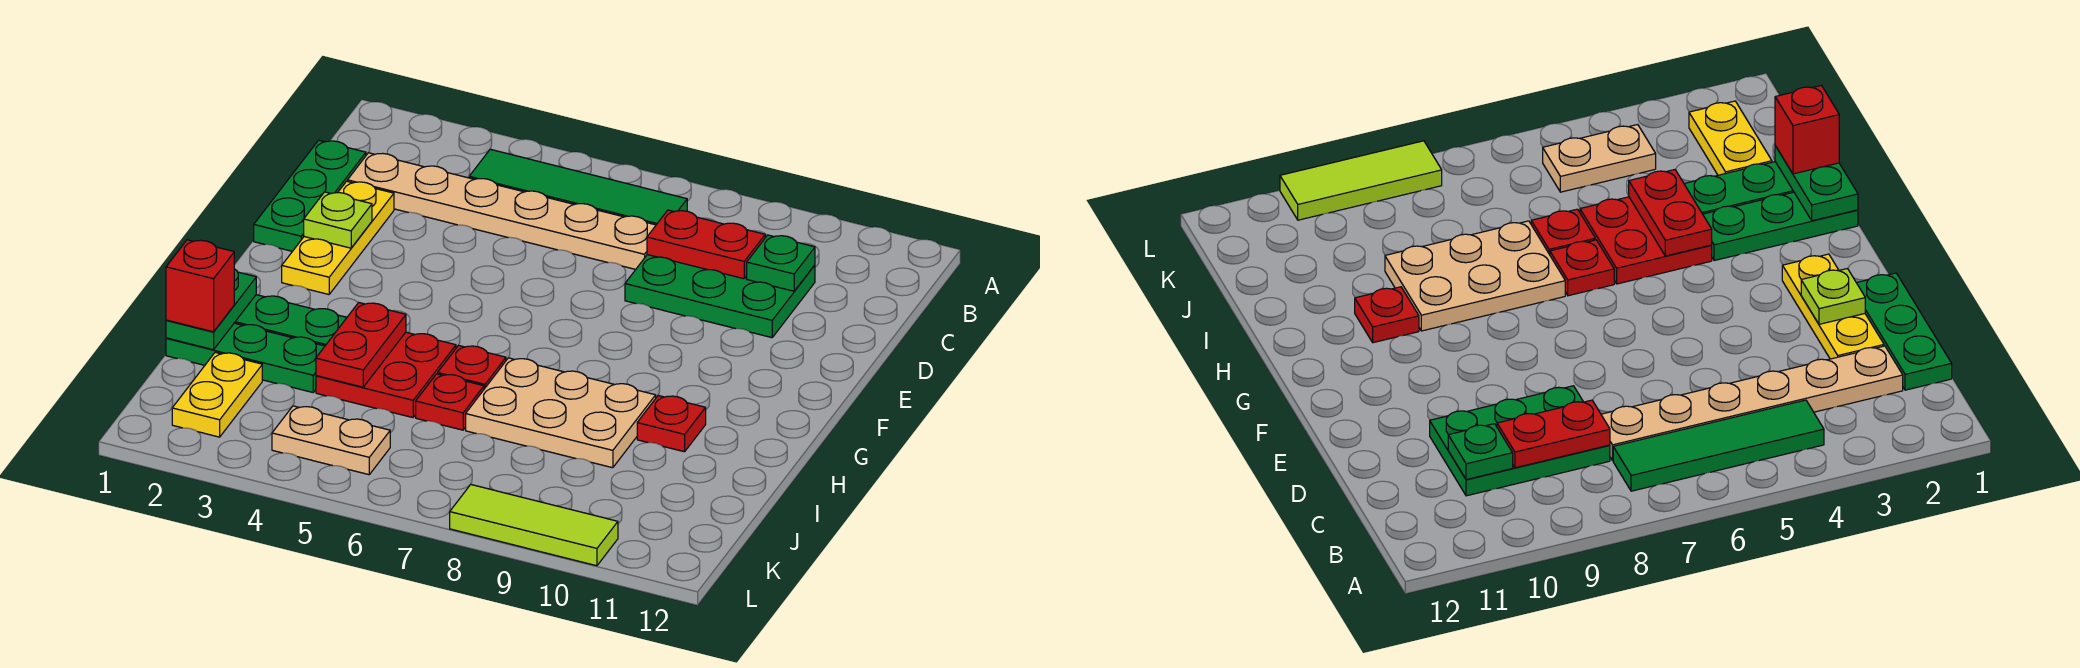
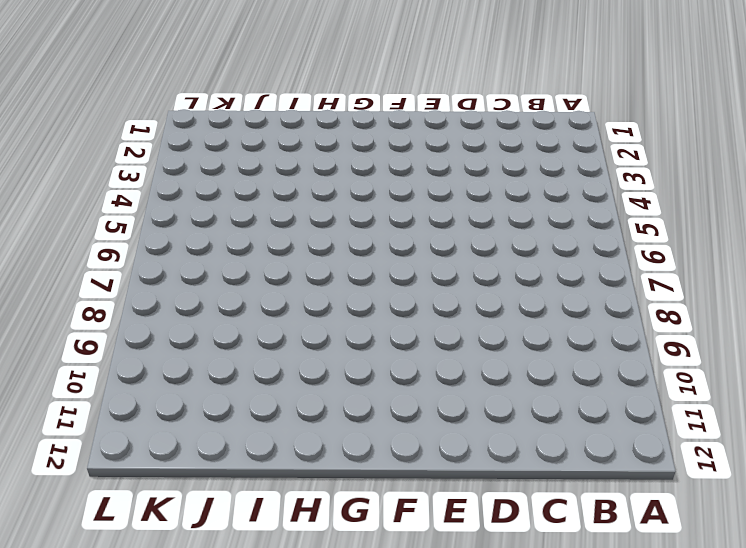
none -> green 1x4 tile [469,149,687,225]
none -> green 1x3 plate [254,140,366,251]
none -> tan 1x6 plate [347,153,656,269]

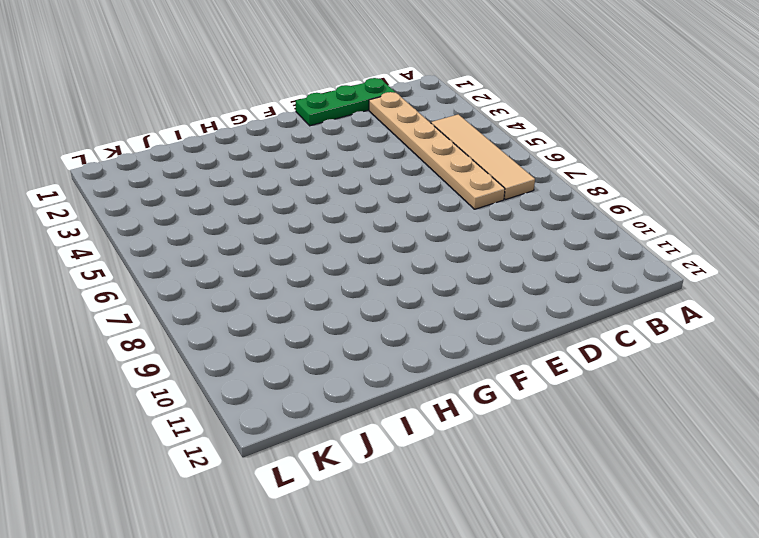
tan 1x4 tile [431,114,535,200] -> green 1x4 tile [469,149,687,225]
none -> green 2x3 plate [625,255,815,338]
none -> yellow 1x3 plate [282,181,394,294]
none -> green 1x3 plate [235,295,347,346]

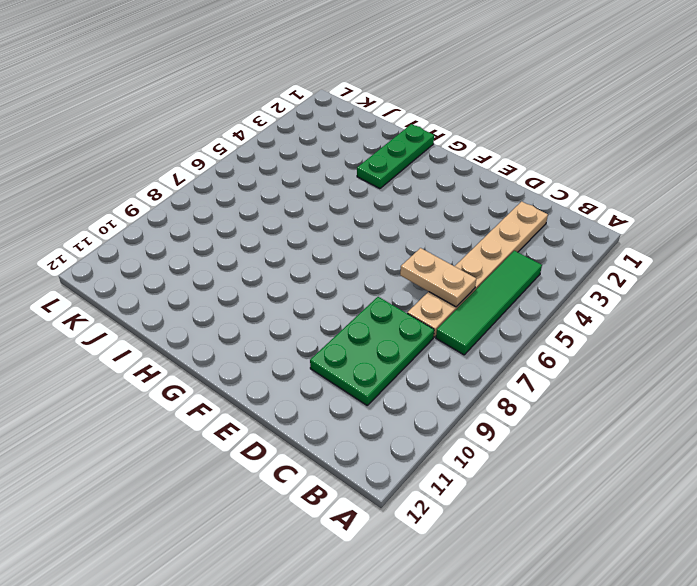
tan 1x2 plate [400,248,476,307] -> tan 1x2 plate turned to [272,406,390,475]
none -> green 1x3 plate [254,140,366,251]
none -> yellow 1x3 plate [282,181,394,294]
none -> red 2x2 plate [316,332,456,418]

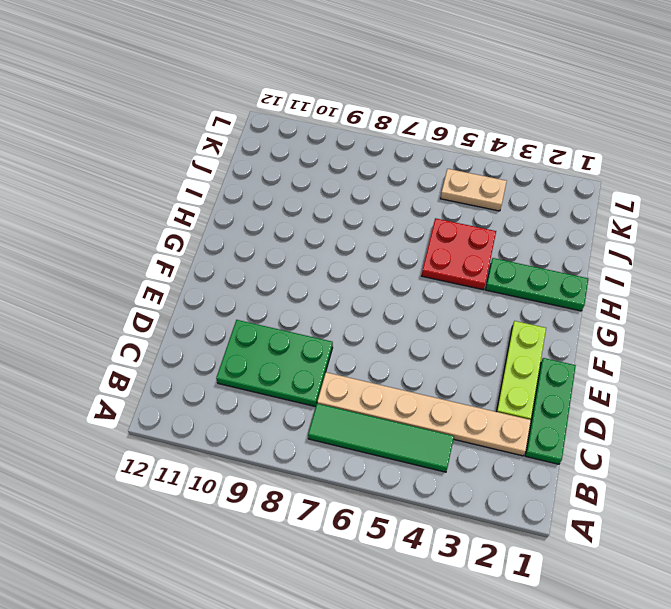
lime 1x3 plate [496,321,546,420] -> yellow 1x3 plate [282,181,394,294]
none -> red 1x1 plate [438,345,506,389]
none -> tan 2x3 plate [466,358,656,468]
none -> red 1x1 plate [637,396,706,452]

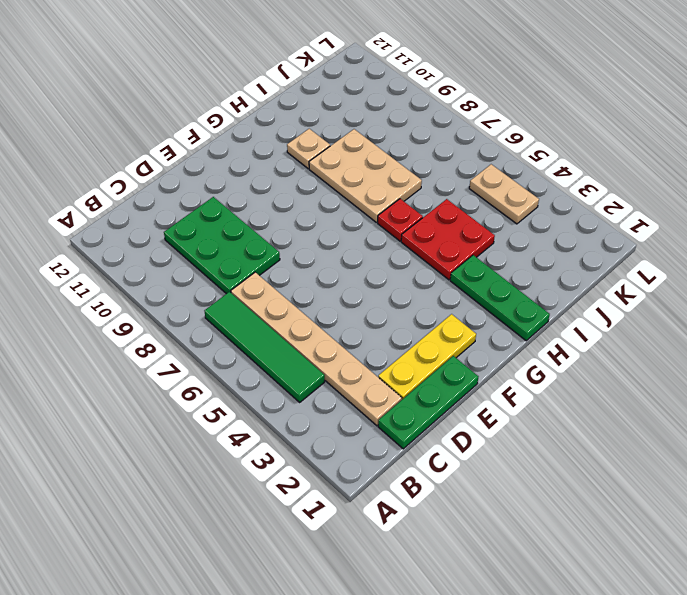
tan 1x1 plate [287,129,330,169] -> red 1x1 plate [637,396,706,452]
none -> green 1x3 plate [166,323,325,392]
none -> red 1x1 plate [416,374,484,430]
none -> yellow 1x2 plate [172,352,262,437]

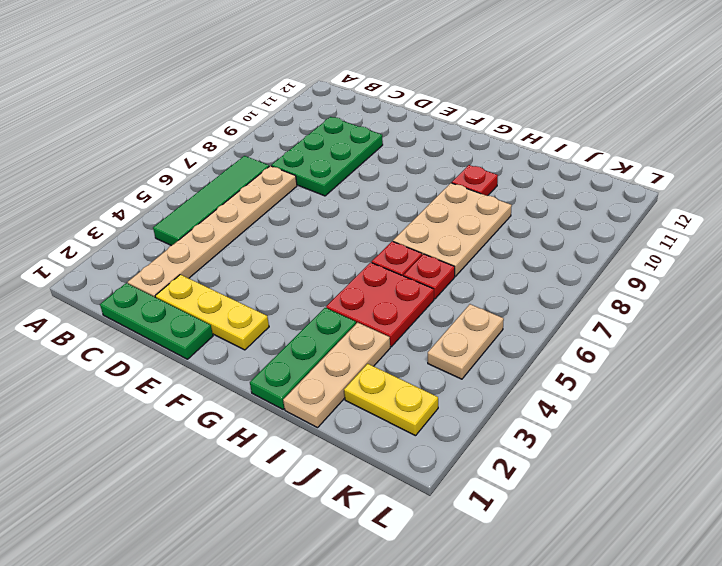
tan 1x3 plate [283,322,390,428] -> green 1x3 plate [166,323,325,392]
none -> lime 1x3 tile [450,485,618,566]
none -> red 1x2 plate [647,210,765,279]
none -> green 1x1 plate [747,235,815,291]

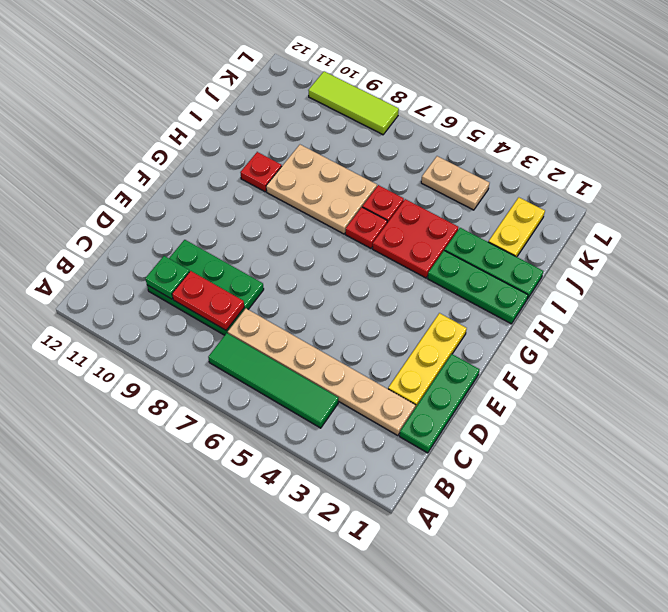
none -> lime 1x1 plate [304,192,372,248]
none -> green 1x2 plate [166,269,256,350]
none -> red 1x2 plate [316,303,406,387]

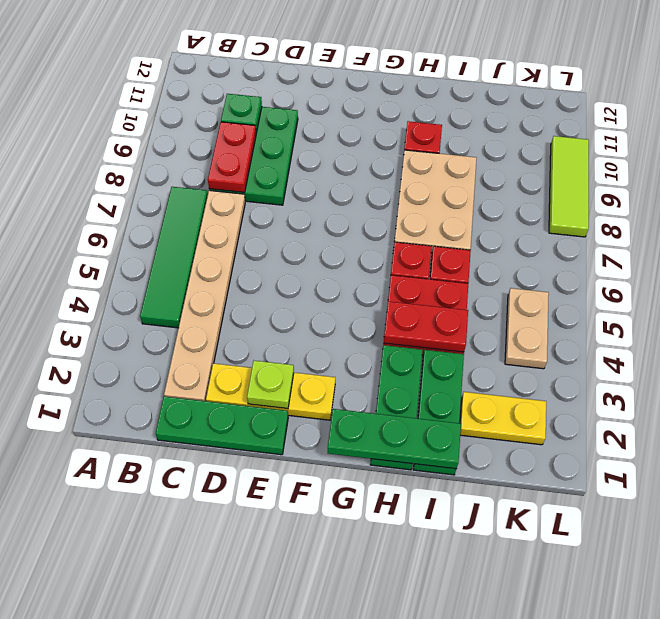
green 1x3 plate [328,409,461,469] -> green 1x2 plate [166,269,256,350]
none -> red 1x1 brick [166,240,234,332]

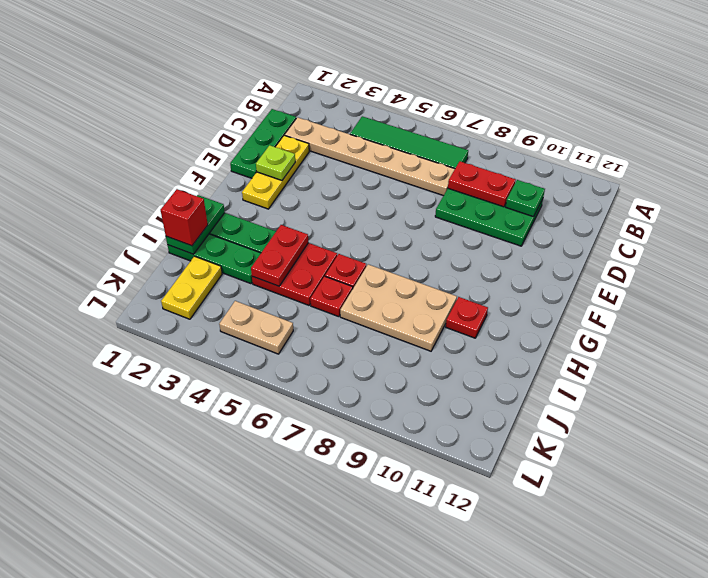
none -> lime 1x3 tile [450,485,618,566]

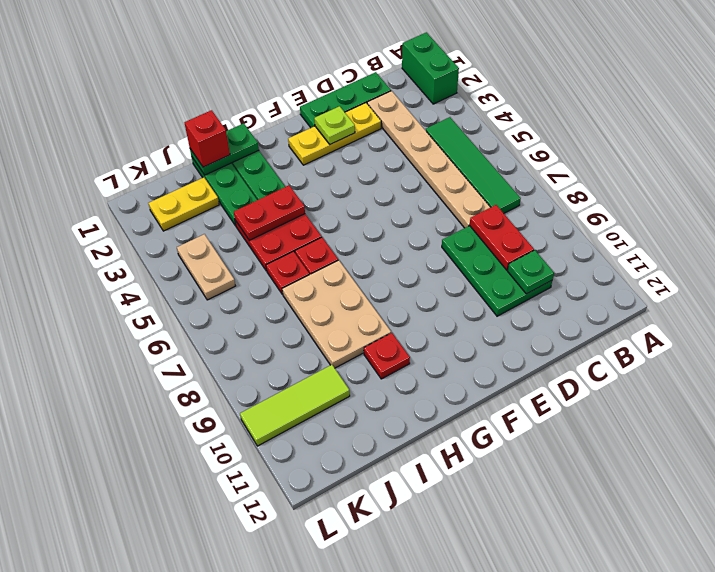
green 1x2 brick [402,32,459,104] -> none
lime 1x3 tile [240,365,350,446] -> lime 1x3 tile turned to [450,485,618,566]

